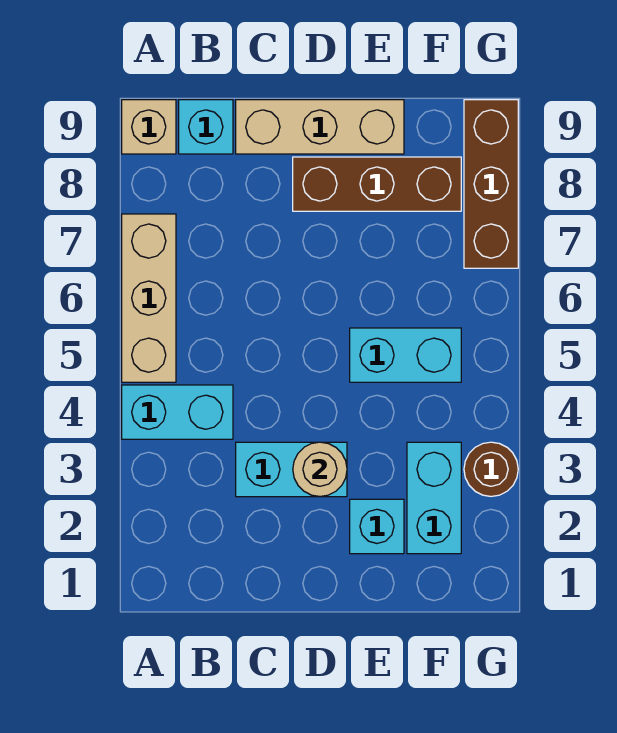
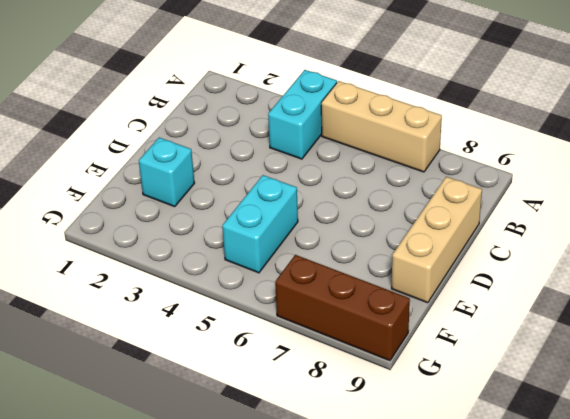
none -> tan 1x1 brick [122,100,176,154]
none -> cyan 1x1 brick [179,100,233,154]
none -> cyan 1x2 brick [236,442,347,497]

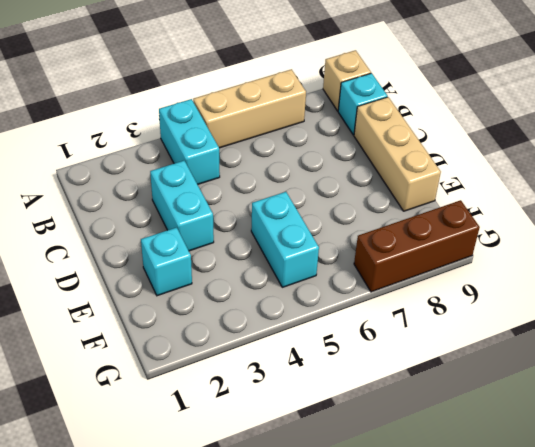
none -> brown 1x3 brick [293,157,461,211]
none -> cyan 1x2 brick [407,442,461,554]
none -> brown 1x1 round brick [464,442,518,496]

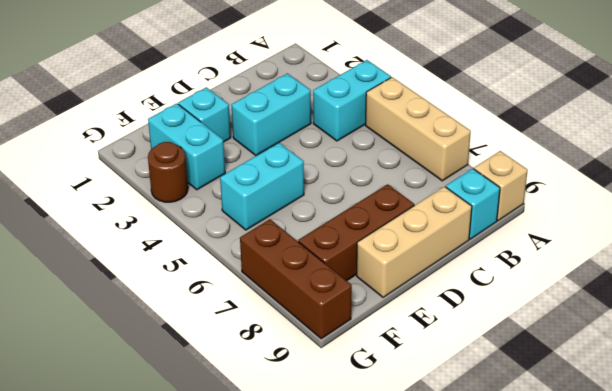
none -> tan 1x1 round brick [293,442,347,497]

